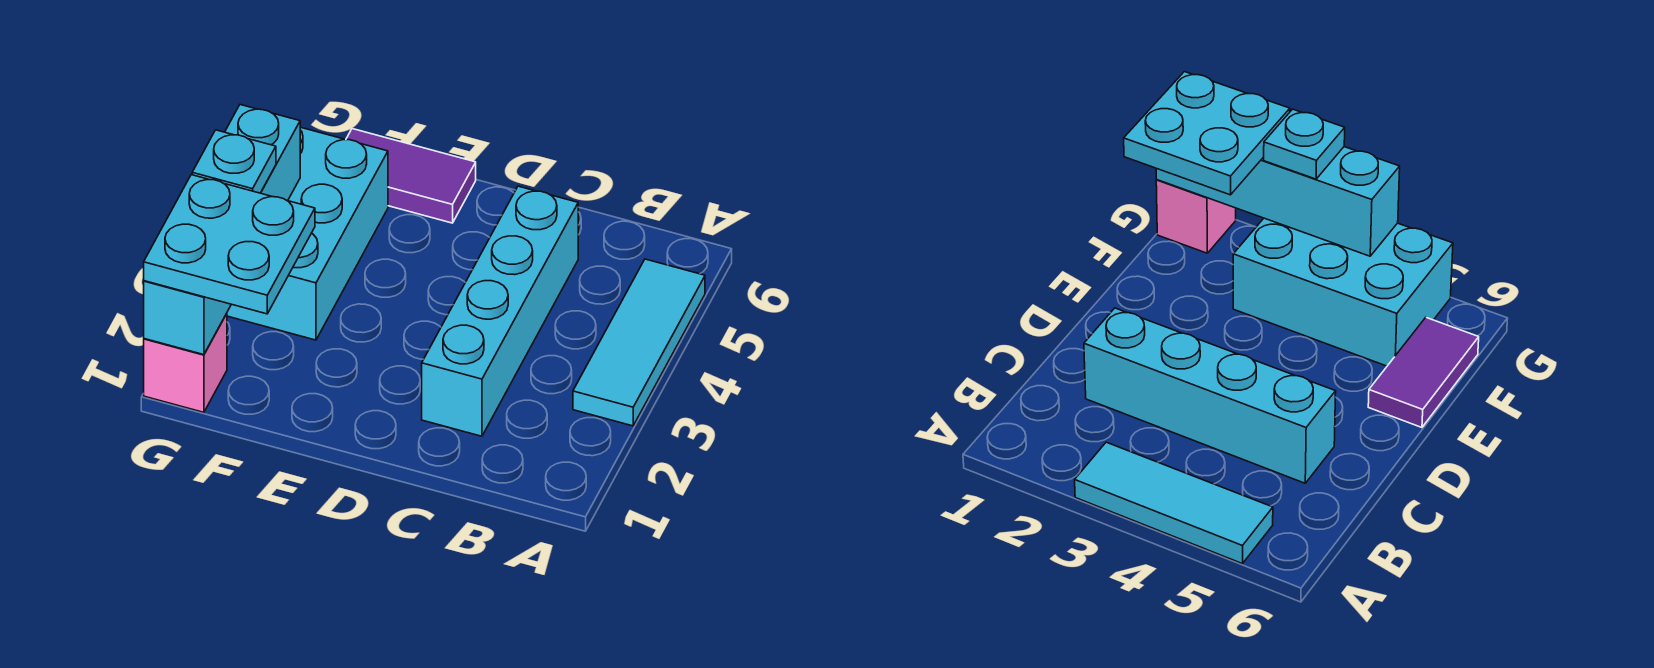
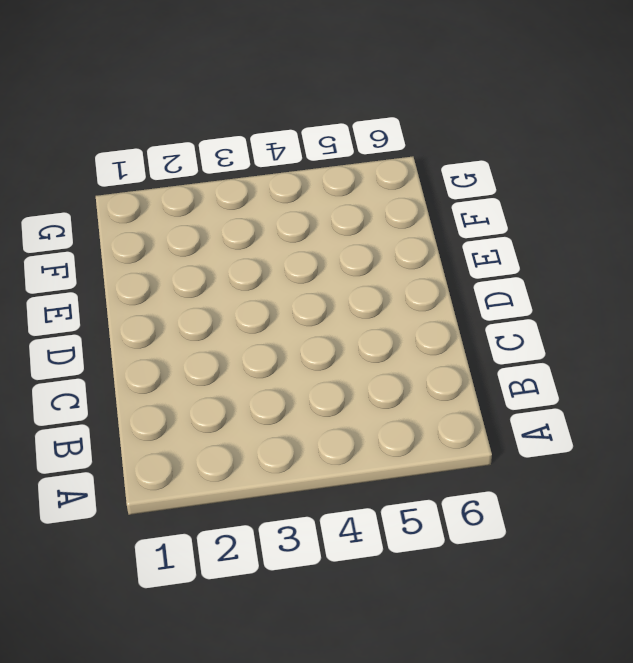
none -> cyan 1x3 tile [573,259,705,426]
none -> cyan 1x4 brick [422,186,578,436]

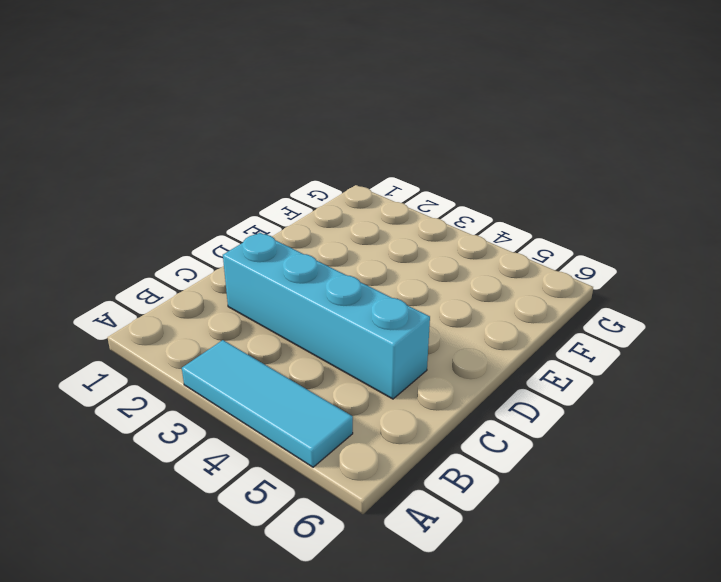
none -> purple 1x2 tile [346,129,476,223]
none -> cyan 2x3 brick [227,127,388,340]

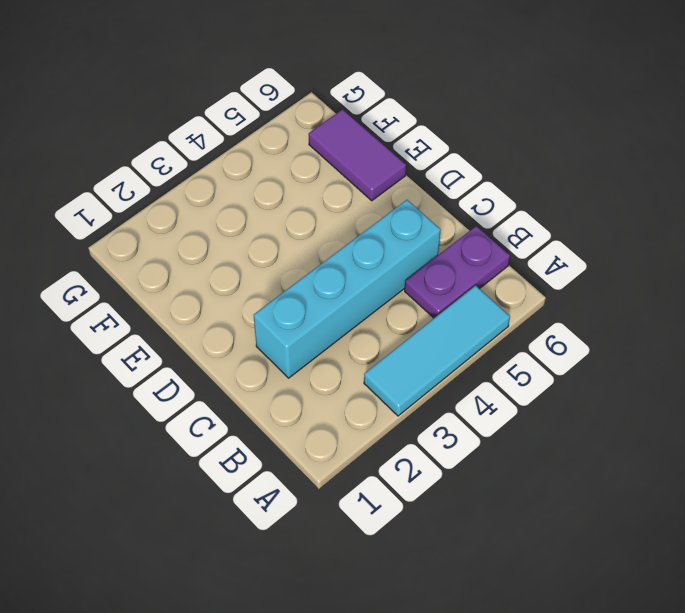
purple 1x2 plate [405,226,510,318] -> none
none -> cyan 2x3 brick [227,127,388,340]
none -> pink 1x1 brick [144,314,227,412]

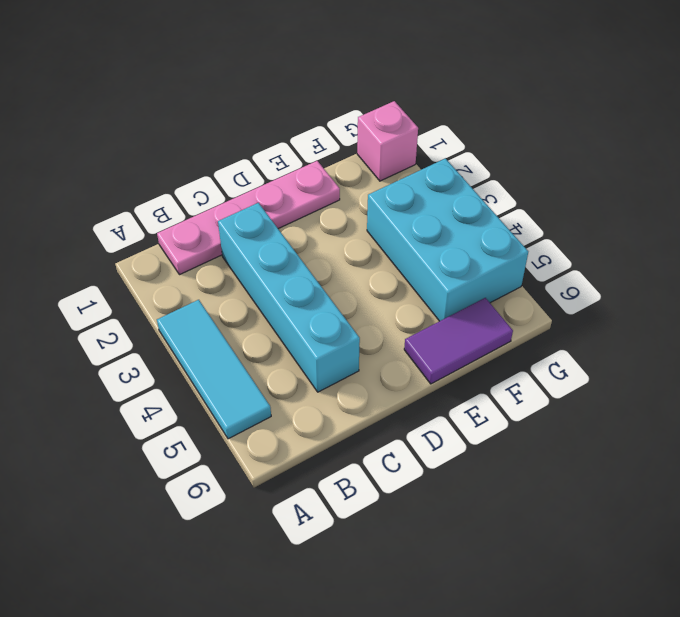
pink 1x4 plate [157,161,340,275] -> none
none -> cyan 1x4 brick [144,105,300,355]
none -> cyan 2x2 plate [144,175,315,314]

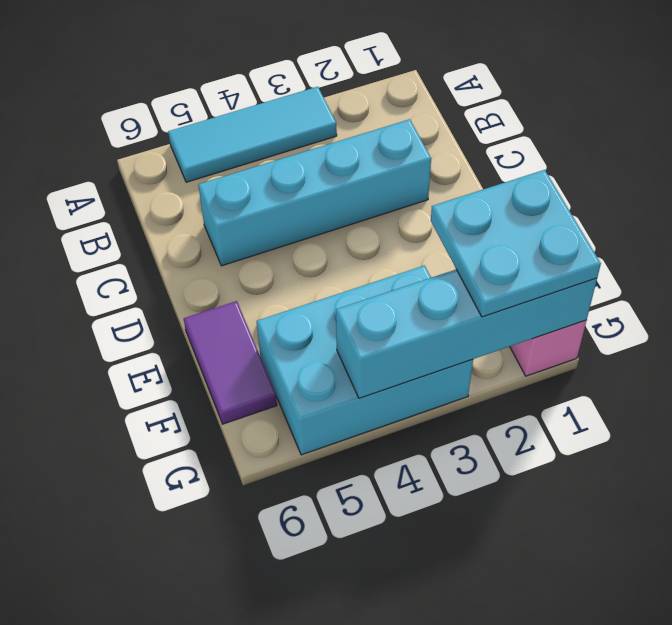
none -> cyan 1x1 plate [192,130,276,193]

